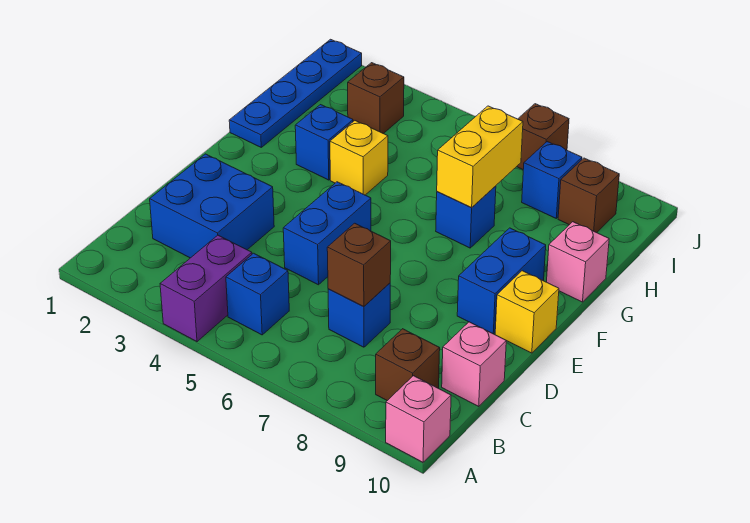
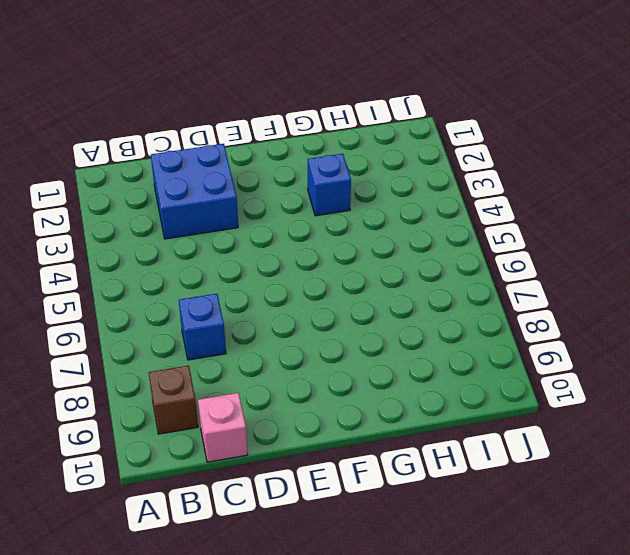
none -> purple 1x2 brick [160,235,252,342]
none -> pink 1x1 brick [386,376,451,462]
none -> blue 1x1 brick [226,253,289,335]

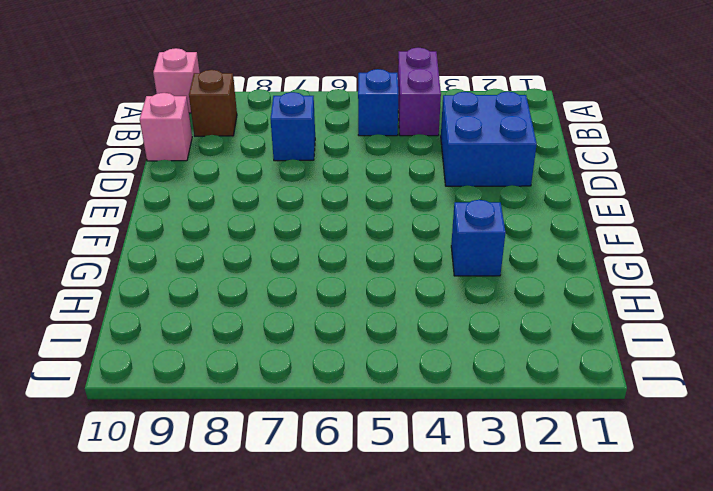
none -> blue 1x2 brick [283,182,371,285]
none -> blue 1x2 brick [457,228,546,334]
none -> yellow 1x1 brick [495,271,559,353]

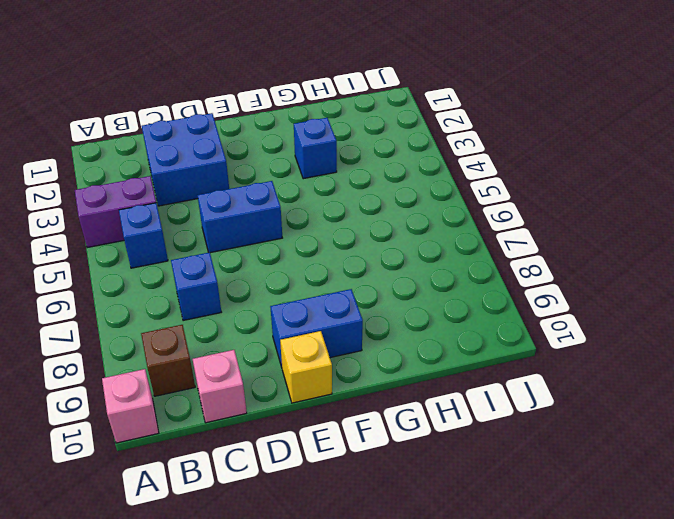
none -> blue 1x4 plate [229,39,362,147]
none -> yellow 1x1 brick [330,121,388,195]
none -> blue 1x1 brick [436,186,496,248]

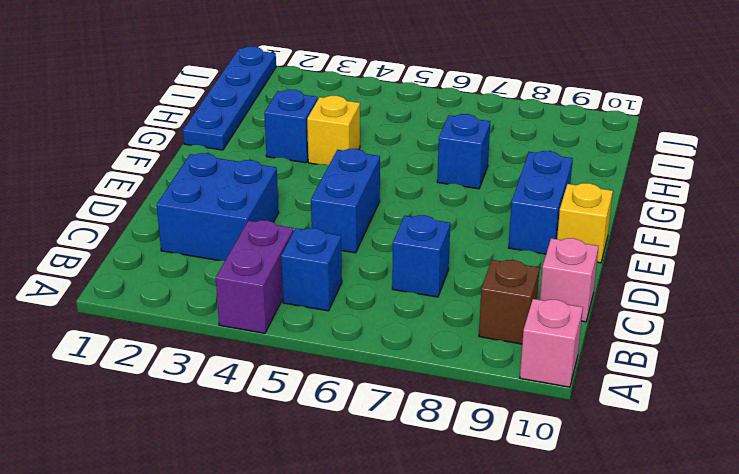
none -> pink 1x1 brick [547,222,609,302]
none -> brown 1x1 brick [348,63,404,134]
none -> blue 1x1 brick [522,142,582,218]

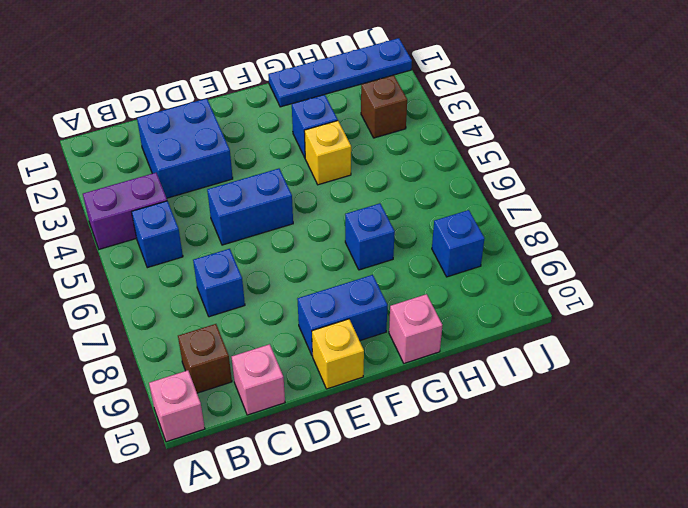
none -> brown 1x1 brick [558,158,619,233]
none -> brown 1x1 brick [517,104,569,169]
none -> brown 1x1 brick [327,223,391,307]

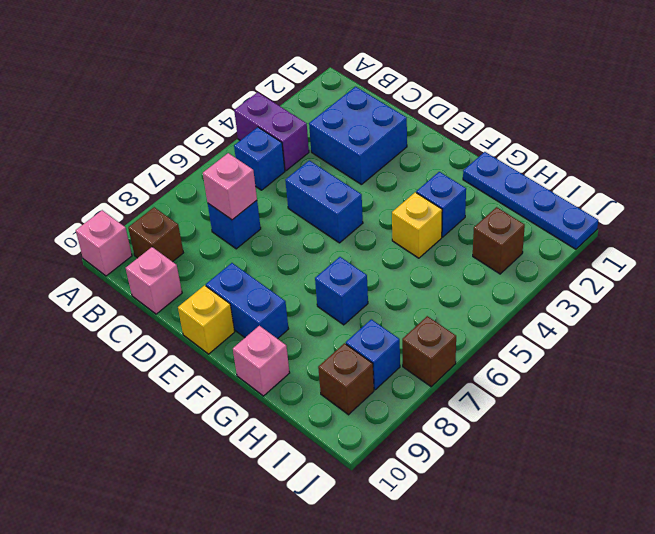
pink 1x1 brick [203,153,257,220] -> brown 1x1 brick [327,223,391,307]
none -> yellow 1x2 brick [437,106,523,208]

